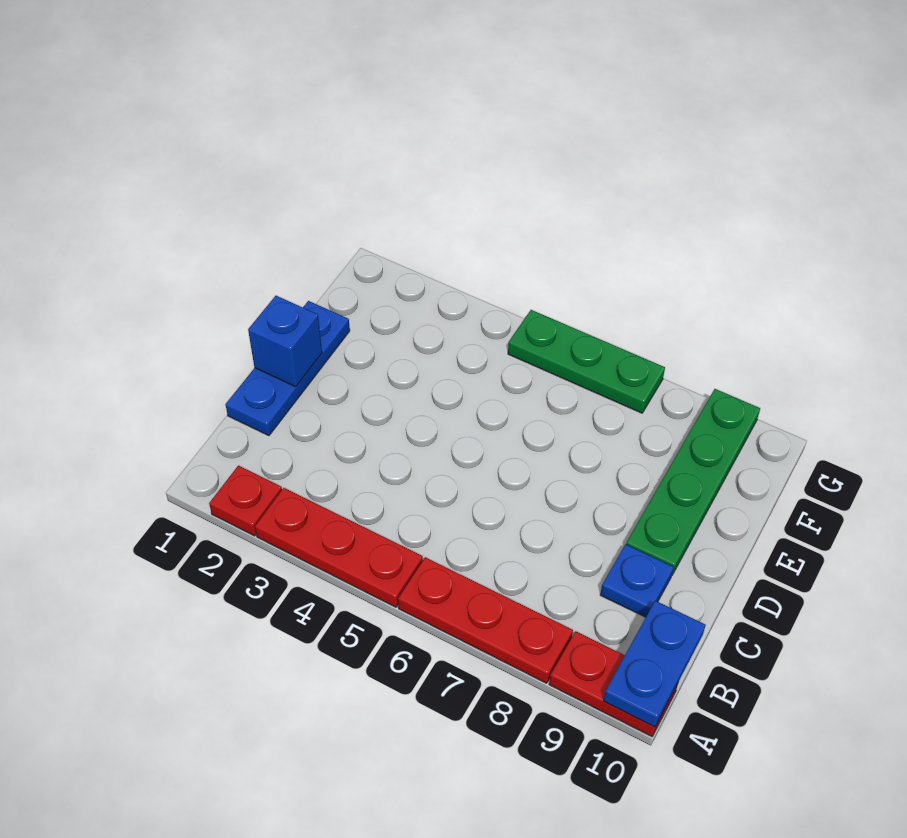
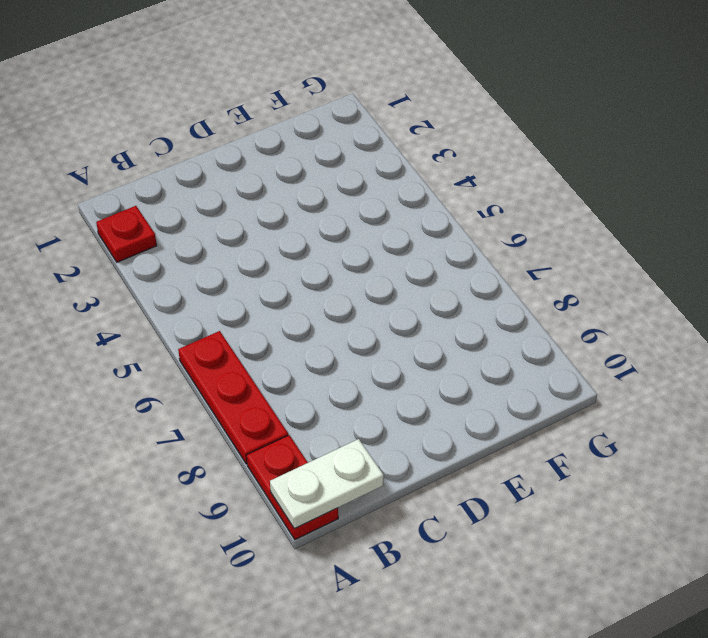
white 1x2 plate [270,439,384,529] -> blue 1x2 plate [604,601,705,727]
none -> red 1x3 plate [255,488,423,607]
none -> blue 1x3 plate [226,301,350,436]

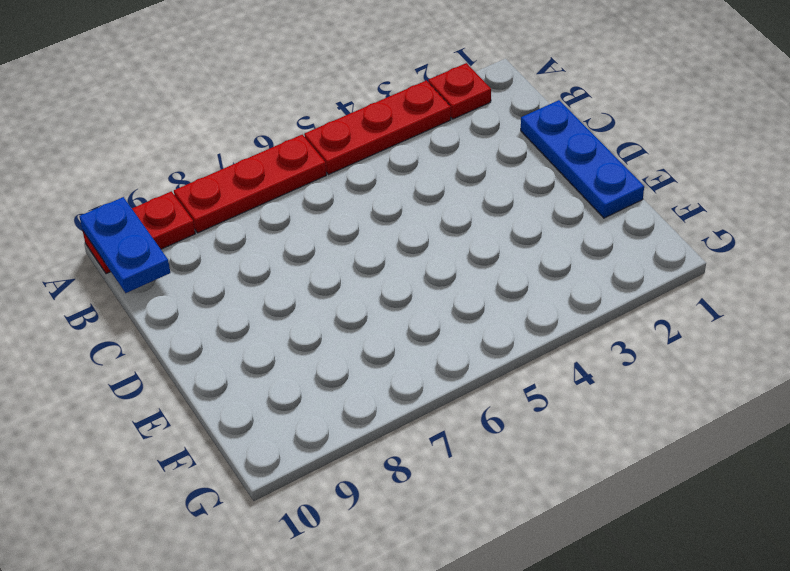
none -> blue 1x1 plate [600,544,673,617]
none -> green 1x4 plate [626,389,760,575]

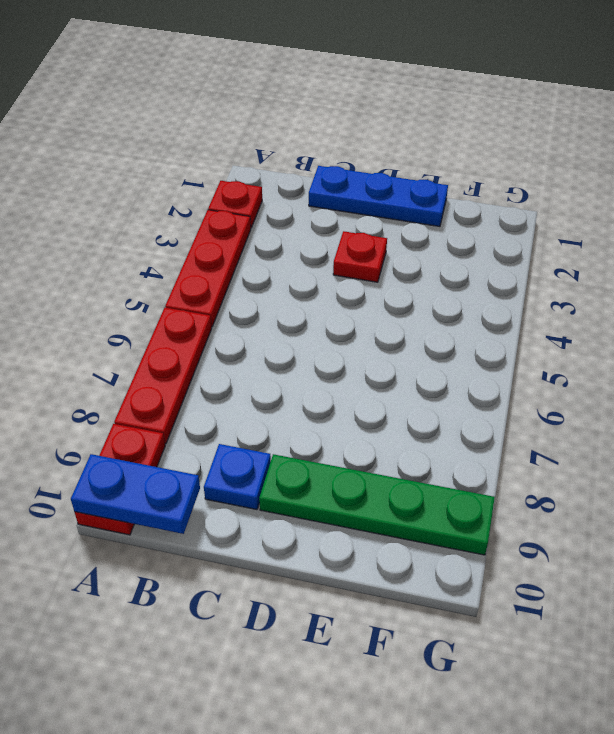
red 1x1 plate [333,231,387,282] -> none
none -> green 1x3 plate [508,310,665,413]
none -> blue 1x1 brick [248,296,322,387]

